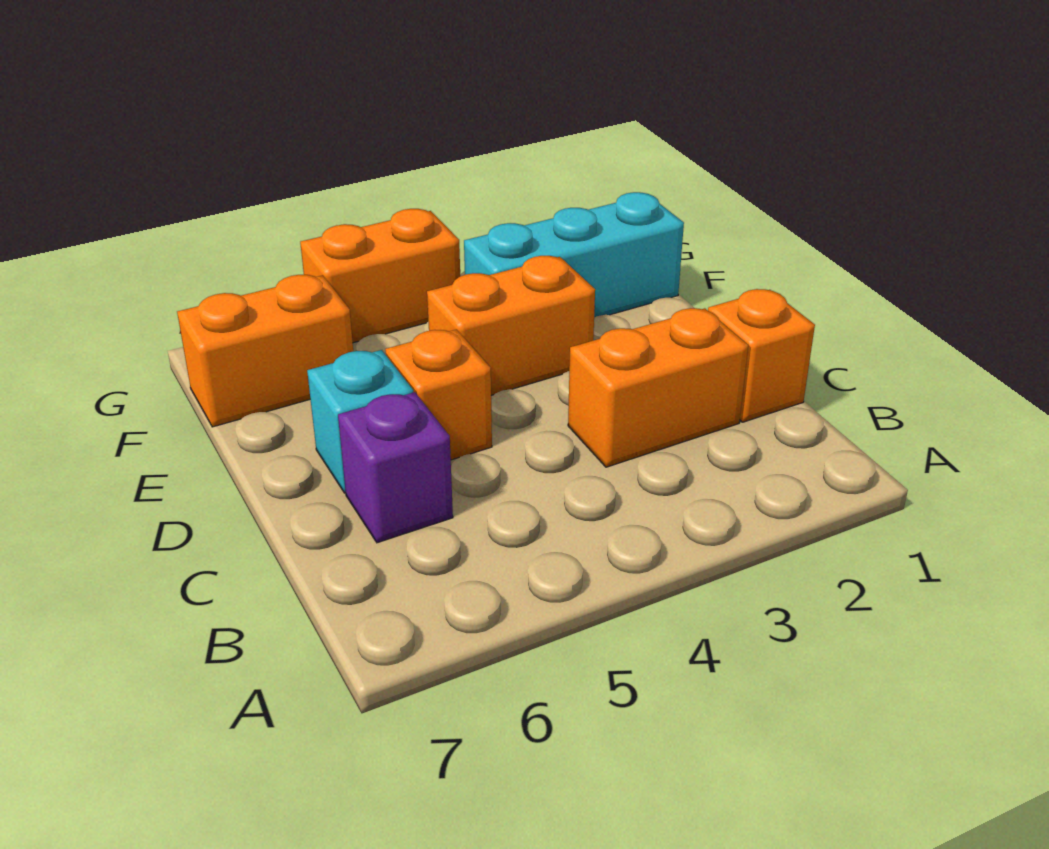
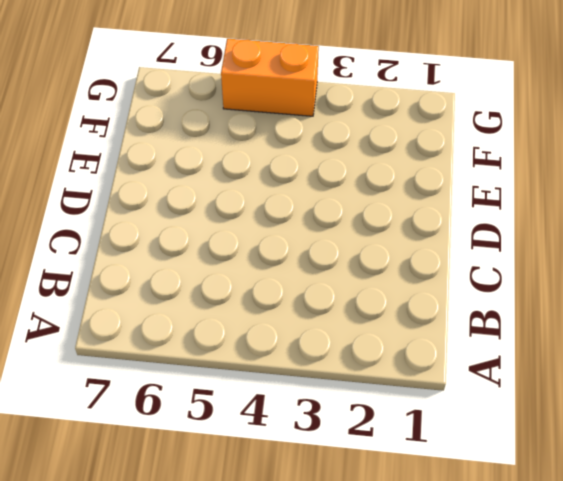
none -> orange 1x1 brick [708,289,815,422]
none -> orange 1x2 brick [568,308,748,467]

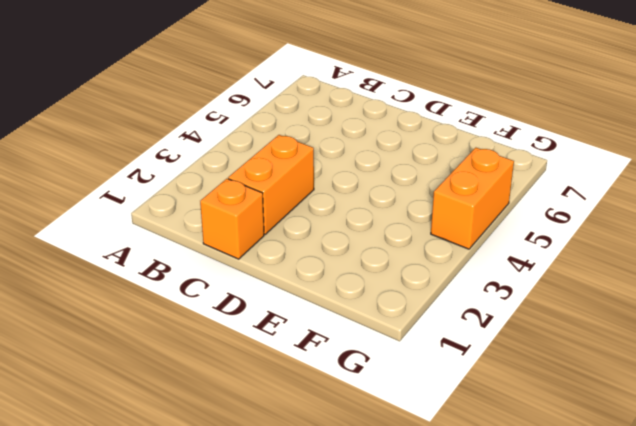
none -> purple 1x1 brick [338,392,453,543]
none -> orange 1x1 brick [385,329,492,460]

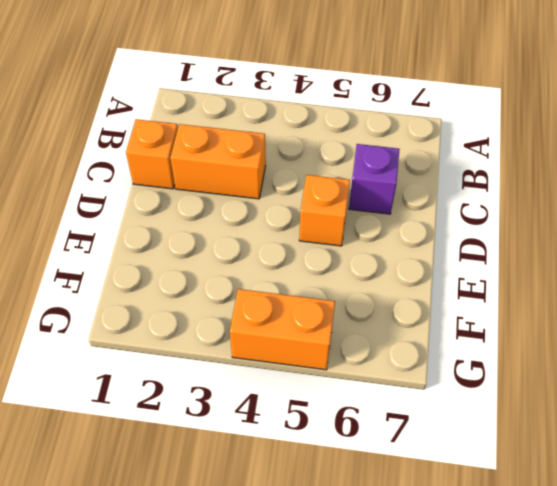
none -> cyan 1x1 brick [307,350,413,493]
none -> orange 1x2 brick [427,256,595,395]

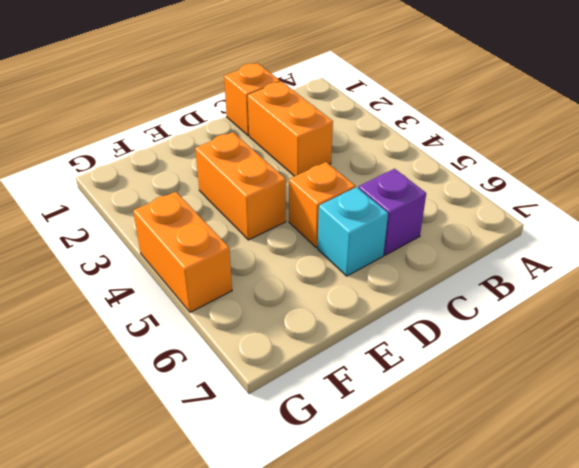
none -> cyan 1x3 brick [464,192,684,317]
none -> orange 1x2 brick [177,275,353,427]

